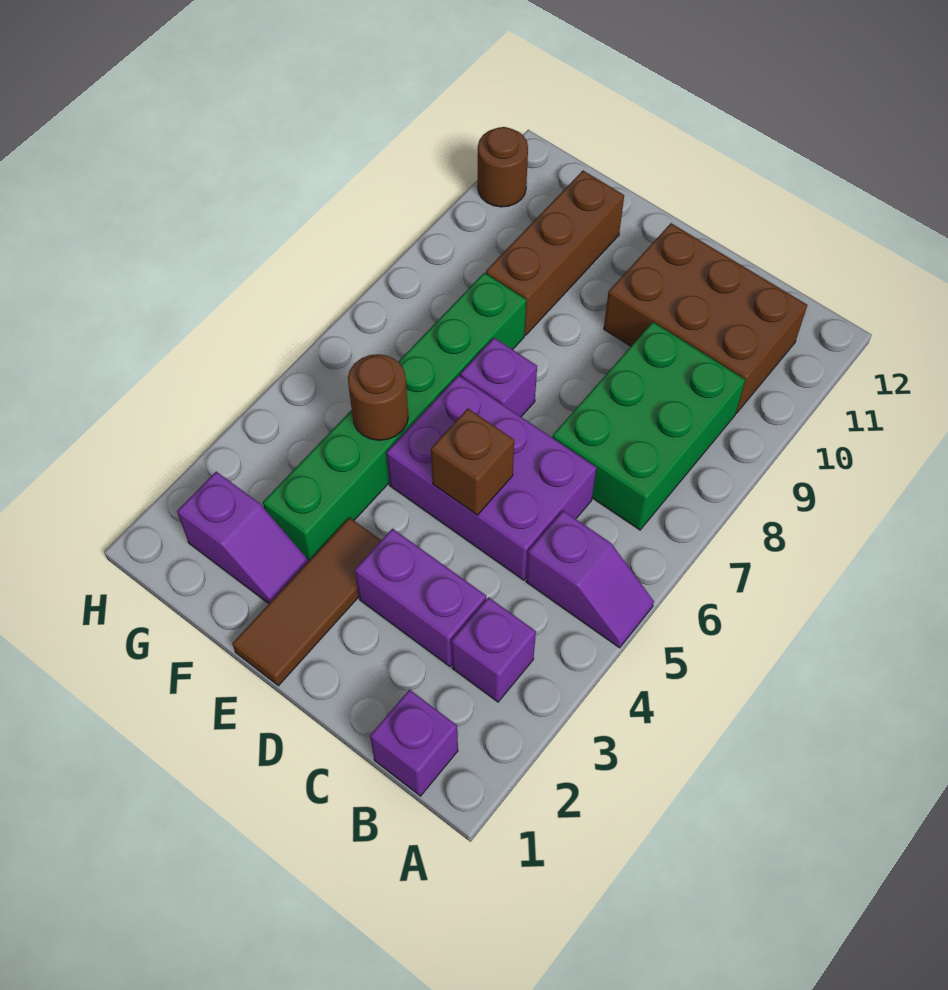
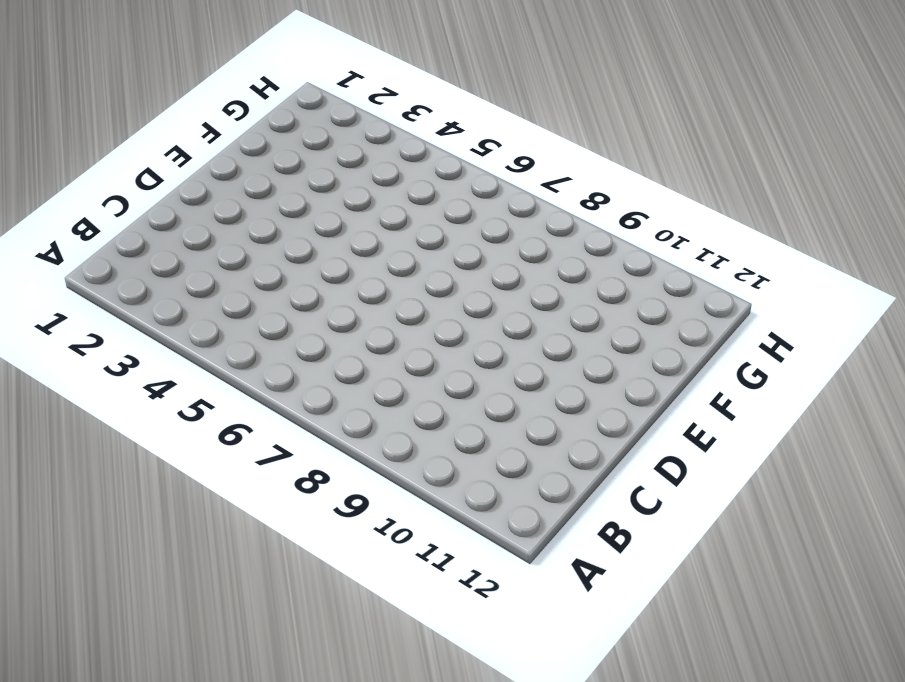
none -> purple 1x2 slope [526,511,654,648]
none -> purple 1x1 brick [370,690,458,796]
none -> purple 1x1 brick [452,597,536,702]

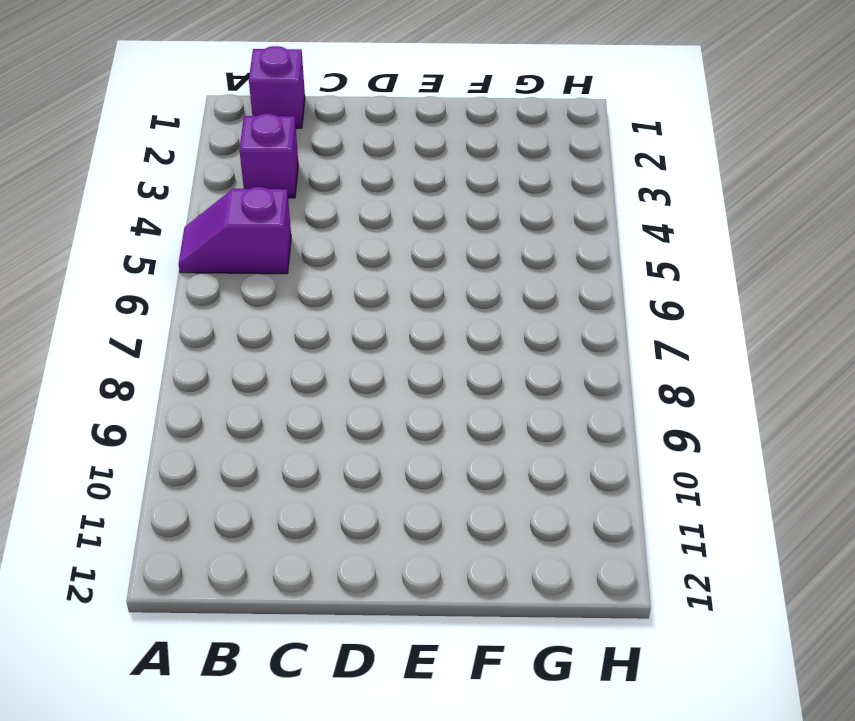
none -> green 2x3 brick [552,322,745,530]
none -> brown 2x3 brick [604,223,807,413]
none -> purple 1x2 brick [355,529,486,666]

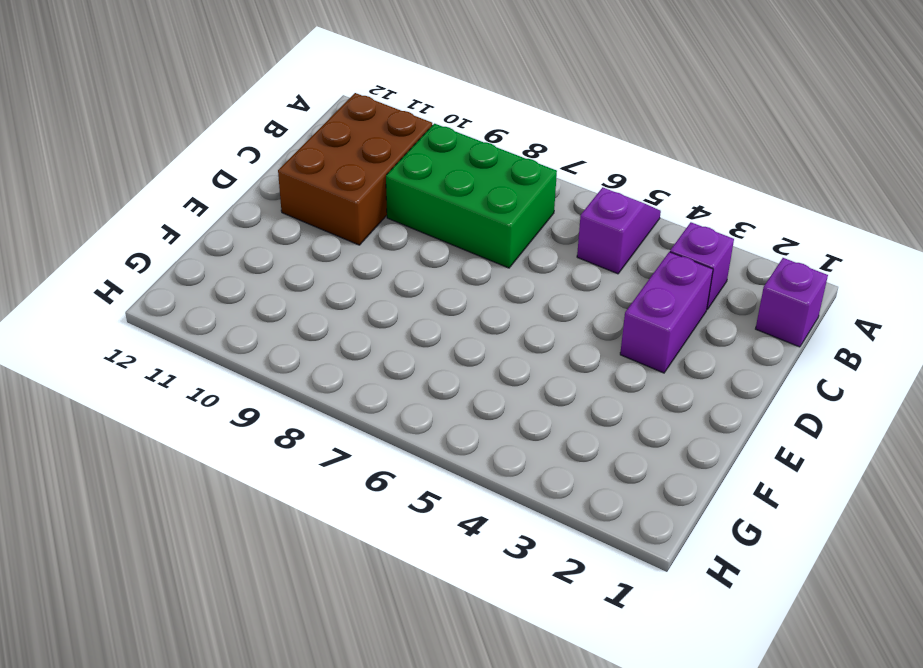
none -> purple 2x3 brick [386,375,596,580]
none -> brown 1x3 tile [232,518,381,686]
none -> purple 1x1 brick [460,338,537,417]

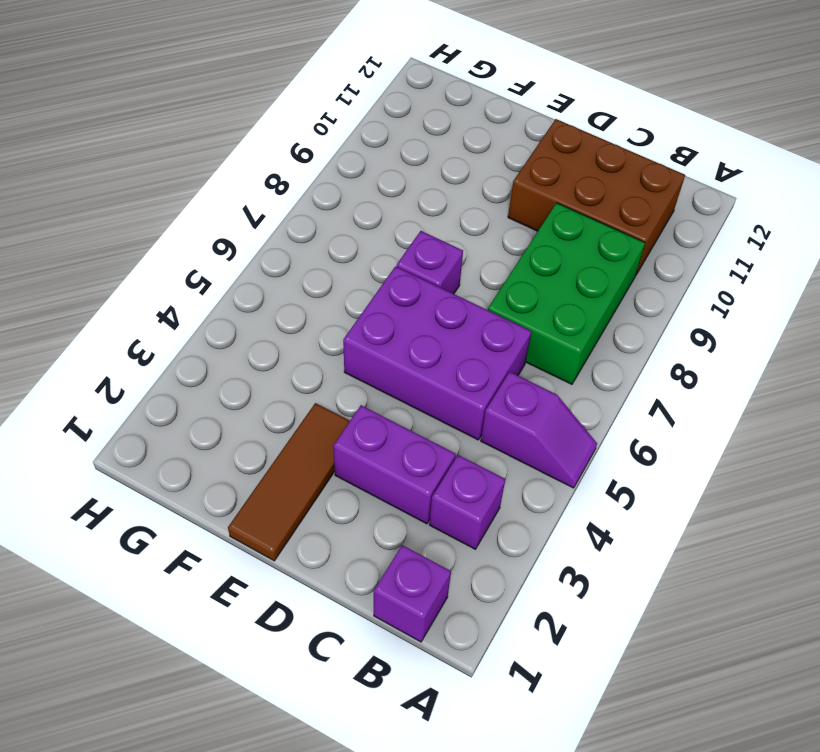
none -> purple 1x2 slope [177,472,309,604]
none -> green 1x6 brick [263,273,526,560]
none -> brown 1x3 brick [486,171,624,335]

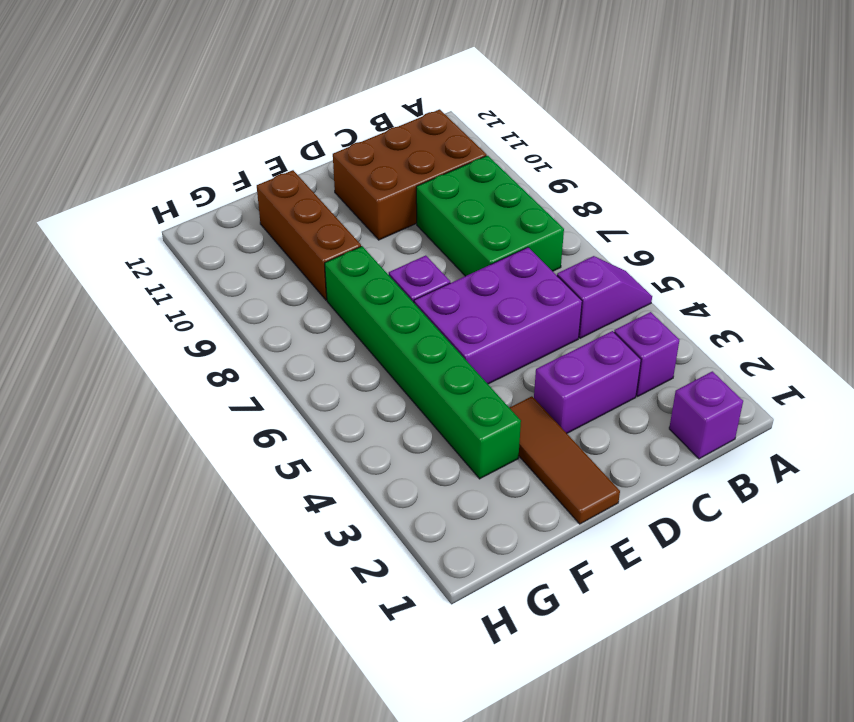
none -> purple 1x2 slope [177,472,309,604]
none -> brown 1x1 round brick [478,127,528,207]
none -> brown 1x1 brick [431,409,514,515]

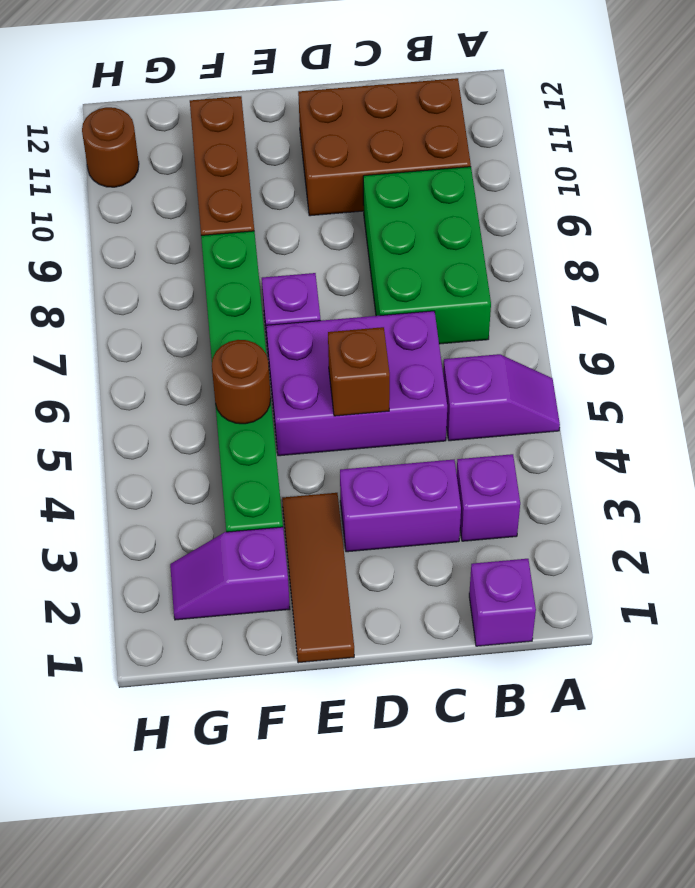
purple 1x2 slope [170,527,290,620] -> purple 1x2 slope turned to [177,472,309,604]

